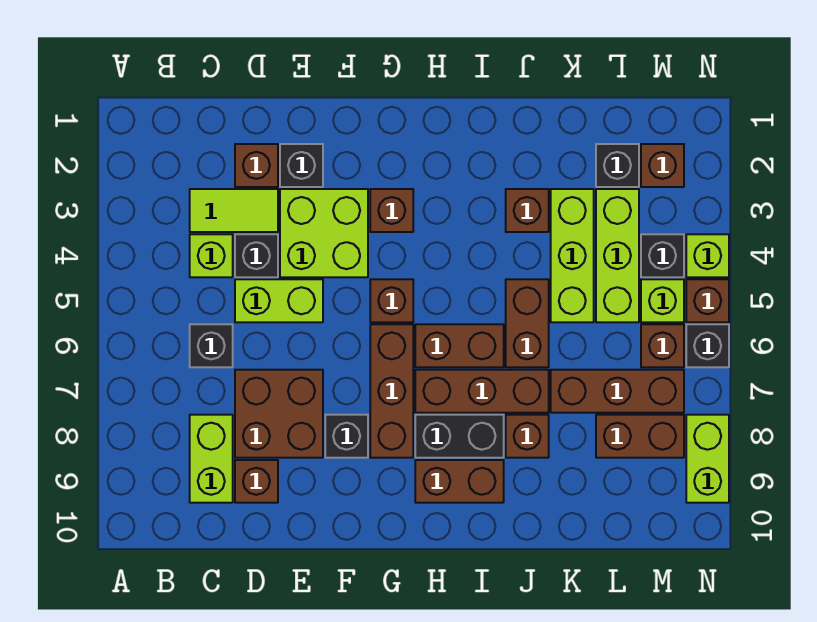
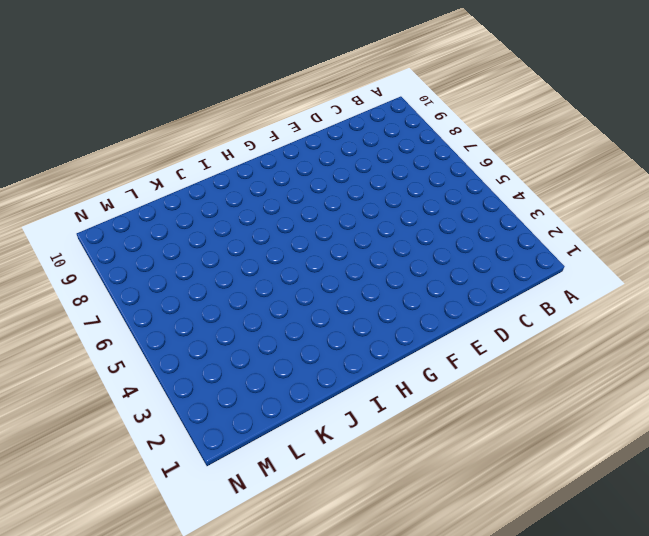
none -> lime 1x2 tile [190,189,278,232]
none -> lime 1x1 brick [190,234,233,277]
none -> black 1x1 brick [190,324,233,367]
none -> lime 1x2 brick [190,415,233,503]

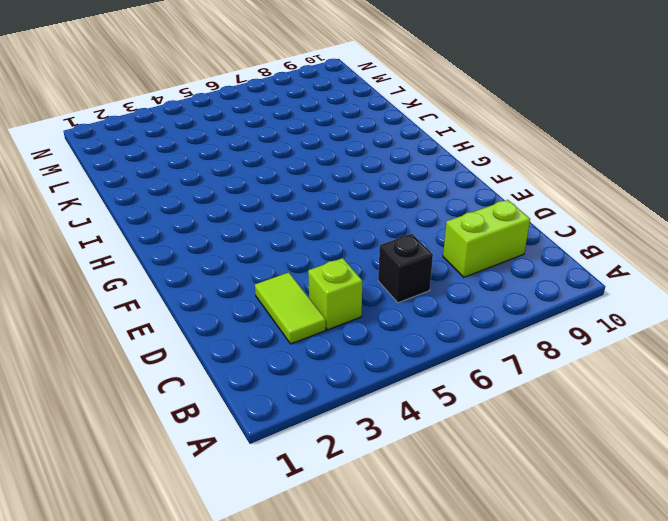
none -> brown 1x1 brick [235,144,278,187]
none -> black 1x1 brick [235,234,278,277]
none -> lime 1x2 brick [235,279,323,322]
none -> brown 2x2 brick [235,370,323,458]

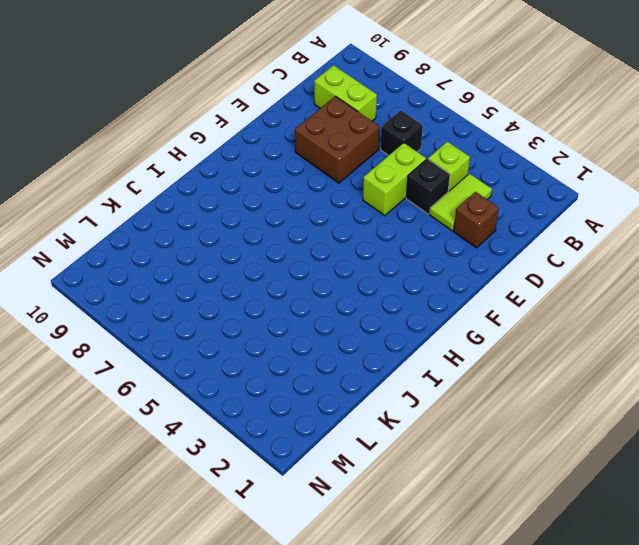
none -> brown 1x1 brick [235,460,278,503]
none -> black 1x1 brick [280,144,323,187]
none -> lime 2x2 brick [280,189,368,277]
none -> black 1x1 brick [325,415,368,458]

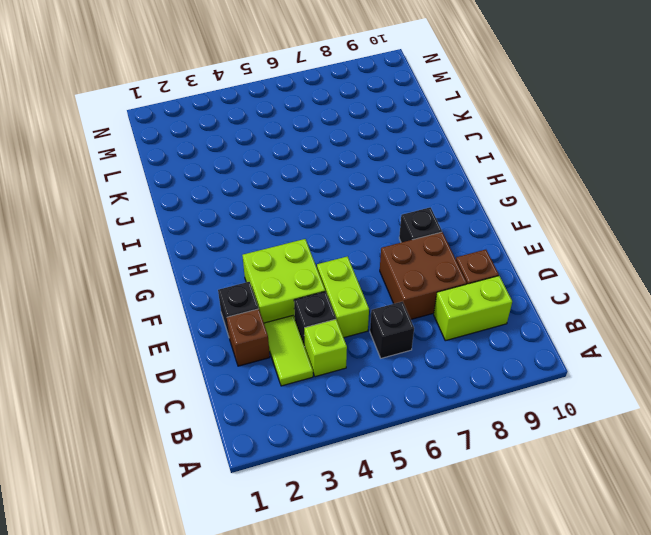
none -> brown 1x1 brick [370,189,413,232]
none -> brown 1x1 brick [370,279,413,322]
none -> brown 1x3 brick [370,324,413,458]
none -> brown 1x2 brick [415,324,504,367]

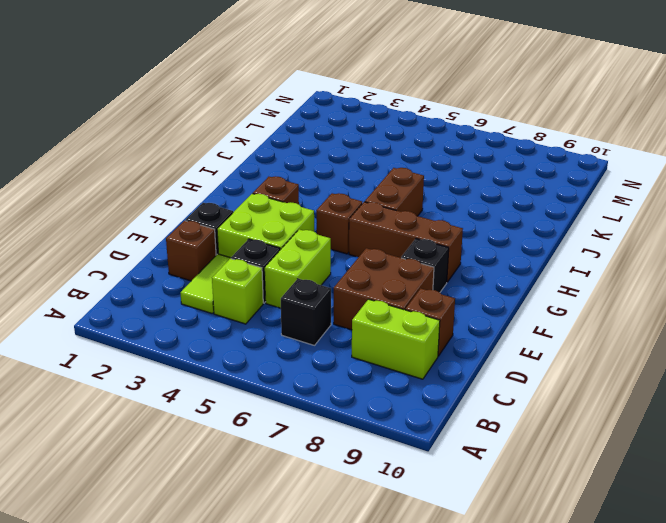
none -> brown 1x3 brick [415,370,549,413]
none -> black 1x2 brick [415,415,504,458]
none -> brown 1x2 brick [415,460,504,503]
none -> brown 1x1 brick [506,189,549,232]

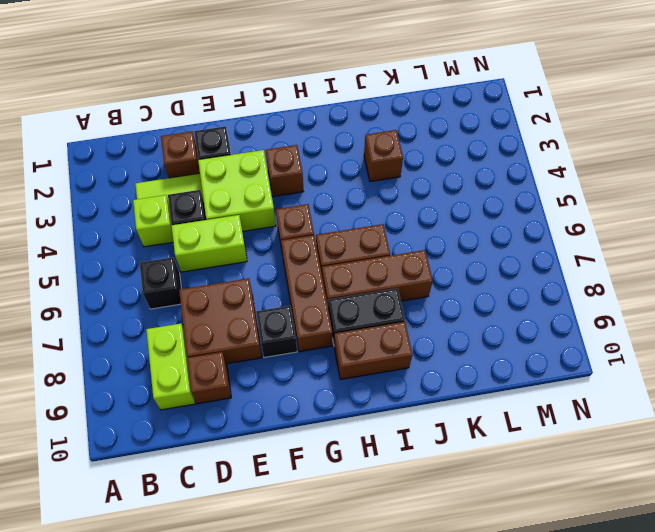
none -> brown 1x2 brick [506,279,549,367]
none -> brown 1x1 brick [506,415,549,458]
none -> lime 1x3 brick [551,189,594,322]
none -> brown 1x3 brick [551,370,684,413]

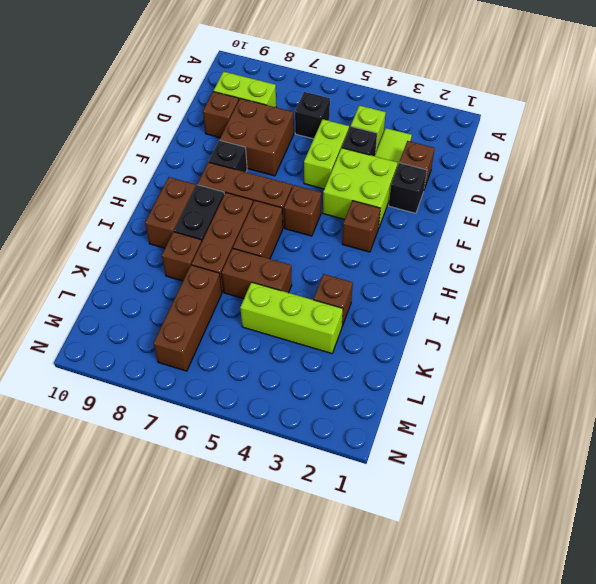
none -> black 1x1 brick [596,144,639,187]
none -> lime 1x3 brick [596,189,639,322]
none -> brown 1x2 brick [596,415,684,458]
none -> brown 1x1 brick [641,144,684,187]

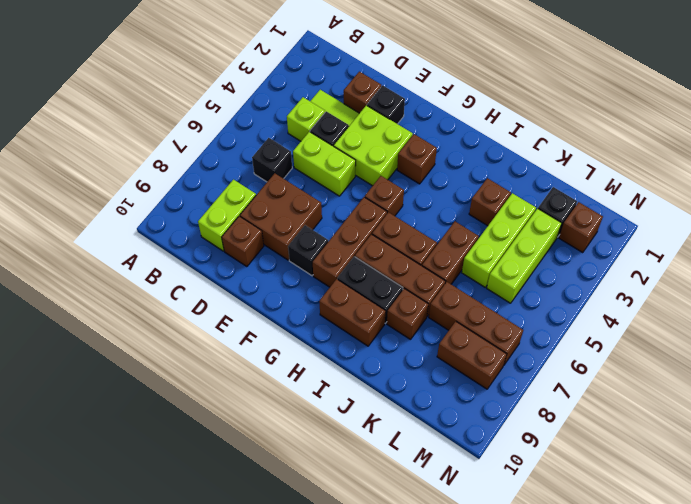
none -> black 1x1 brick [641,234,684,277]
none -> lime 1x1 brick [641,279,684,322]
none -> brown 1x1 brick [641,324,684,367]
none -> lime 1x1 brick [686,234,729,277]

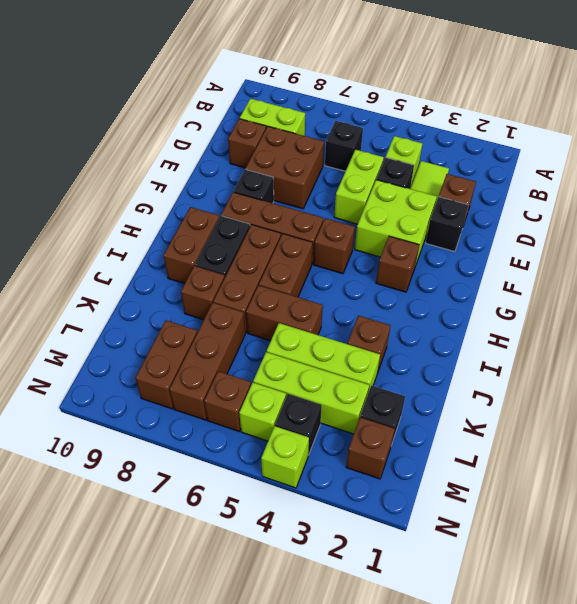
none -> brown 1x1 brick [686,279,729,322]
none -> black 1x1 brick [686,324,729,367]
none -> lime 1x2 brick [686,415,729,503]

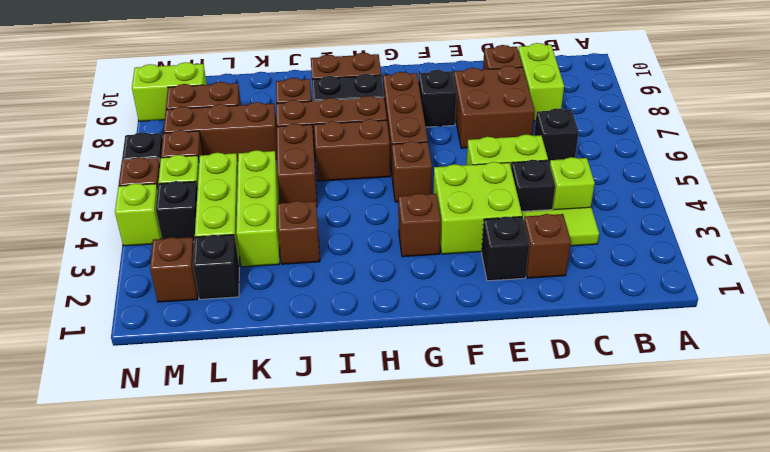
lime 1x2 brick [132,62,207,121] -> lime 1x2 brick turned to [686,415,729,503]

